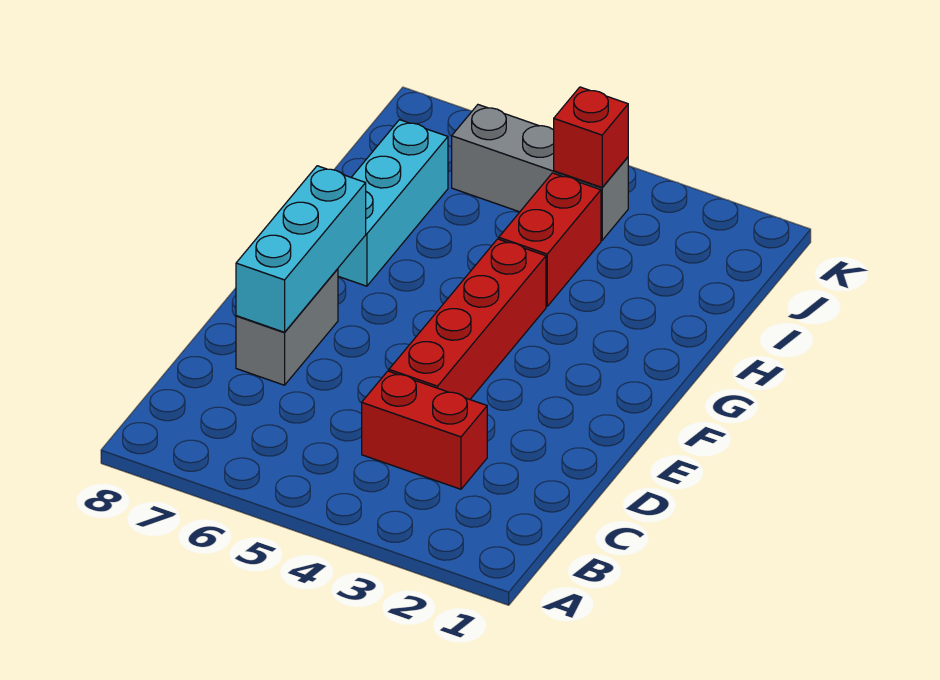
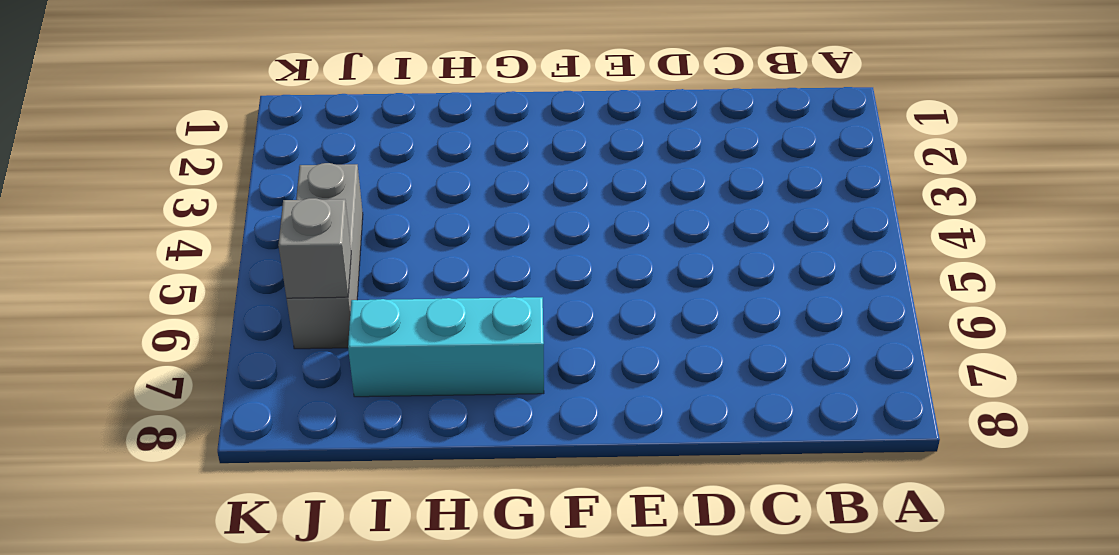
grey 1x1 brick [278,198,351,298] -> none
none -> red 1x2 brick [362,371,487,489]
none -> red 1x4 brick [389,239,546,399]

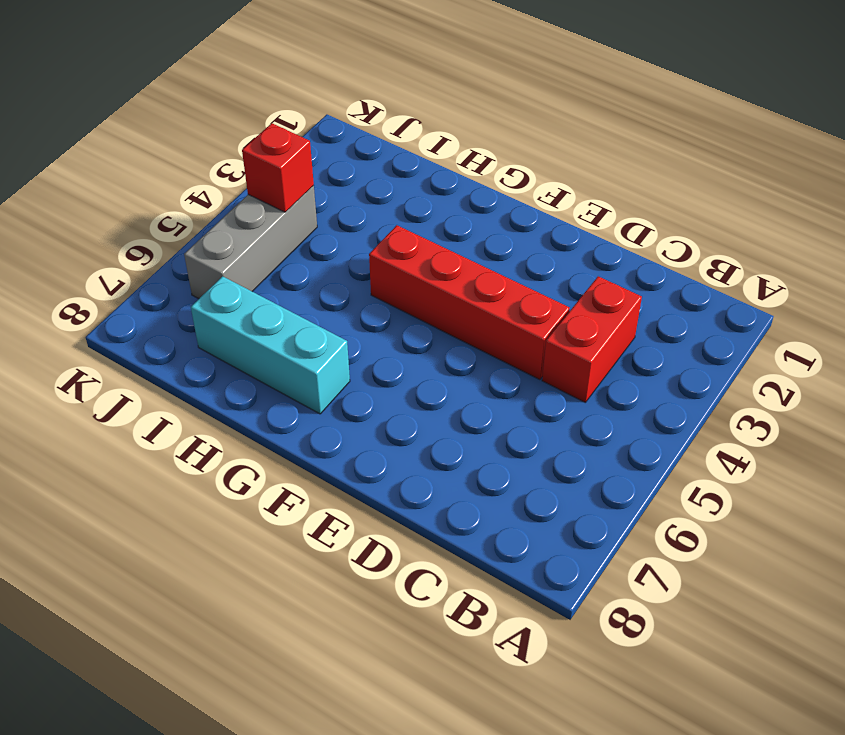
none -> grey 1x2 brick [236,269,338,385]
none -> red 1x2 brick [499,173,601,306]

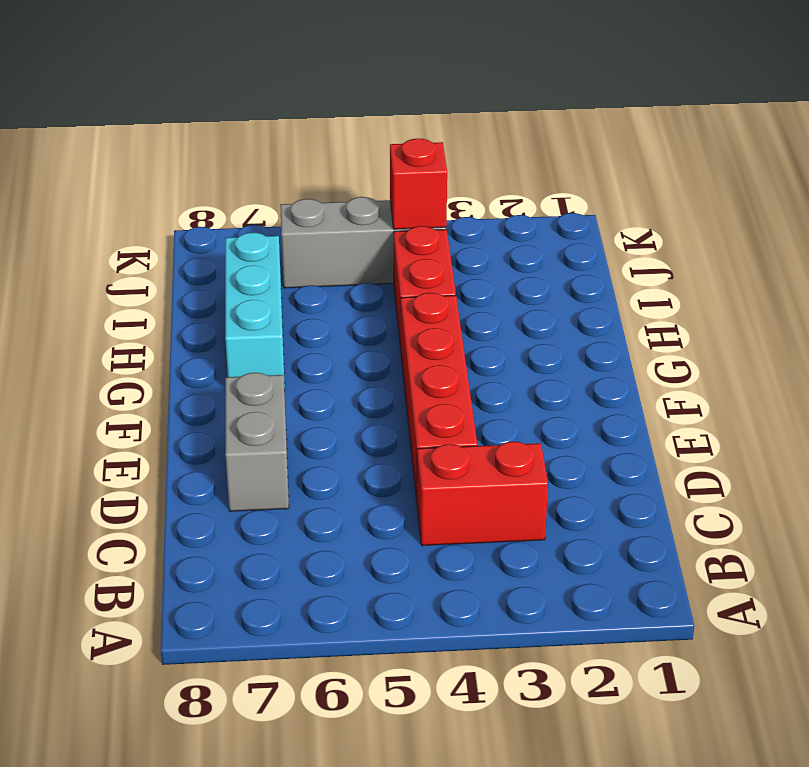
none -> cyan 1x3 brick [236,166,366,332]

